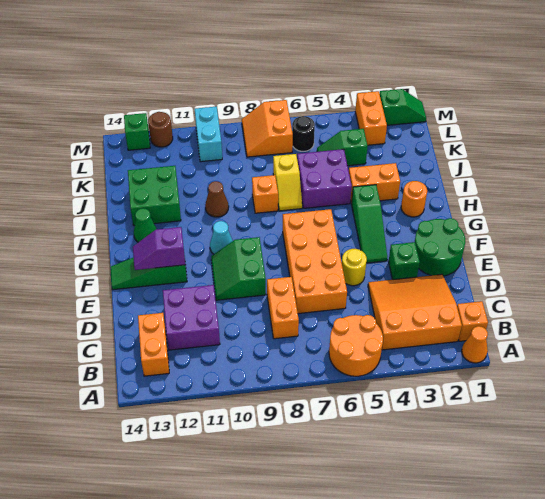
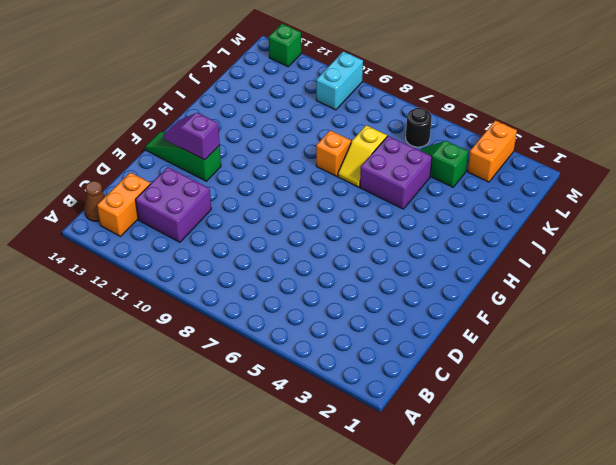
brown 1x1 cone [84,181,105,221] -> brown 1x1 cone moved to [205,181,229,217]
none -> orange 1x1 cone [462,326,488,363]
none -> orange 2x2 round brick [329,315,383,376]
none -> orange 1x1 brick [457,301,488,341]
none -> orange 3x3 slope [368,274,462,350]

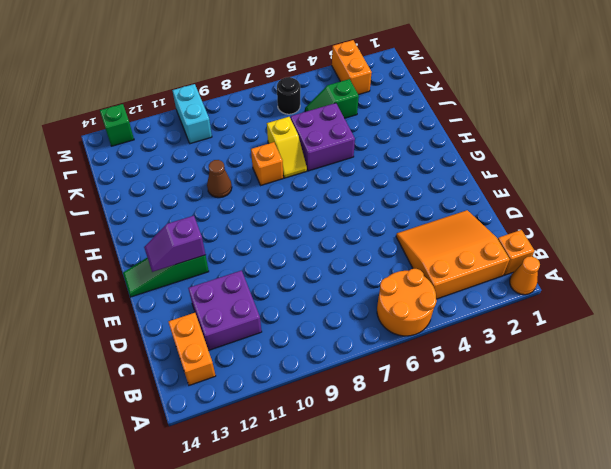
none -> orange 1x2 brick [267,277,299,339]
none -> orange 2x4 brick [283,209,347,314]
none -> green 2x2 round brick [415,218,465,276]
none -> green 1x1 brick [388,242,420,280]

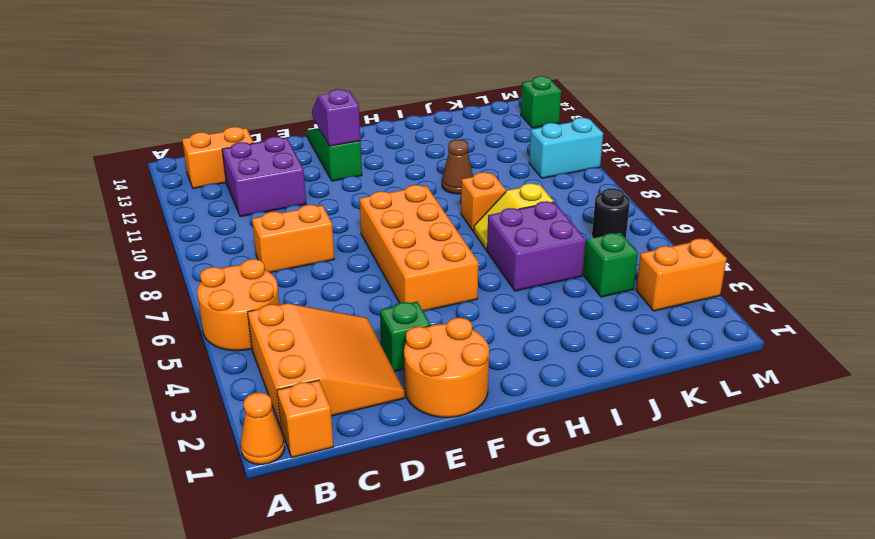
orange 2x2 round brick [404,318,489,417] -> green 2x2 round brick [415,218,465,276]
orange 2x4 brick [360,185,478,311] -> orange 2x4 brick turned to [283,209,347,314]
none -> yellow 1x1 round brick [342,249,367,286]
none -> green 2x2 slope [211,237,266,300]
none -> green 1x3 slope [351,185,387,263]
none -> cyan 1x1 cone [210,221,233,254]

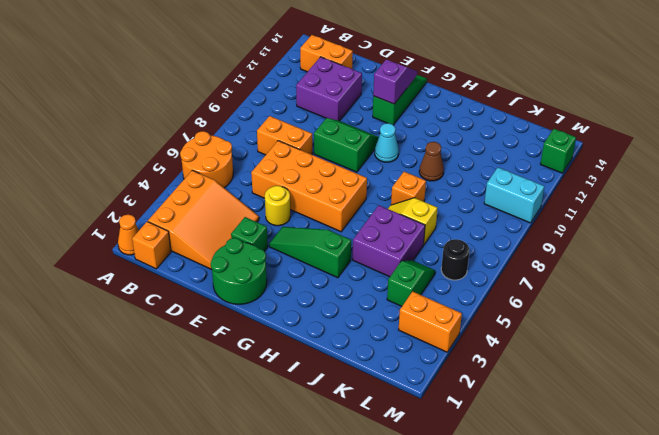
none -> orange 1x1 round brick [401,181,427,217]
none -> green 1x1 cone [134,208,156,242]
none -> orange 1x2 brick [349,163,400,203]
none -> green 2x2 brick [128,166,181,226]

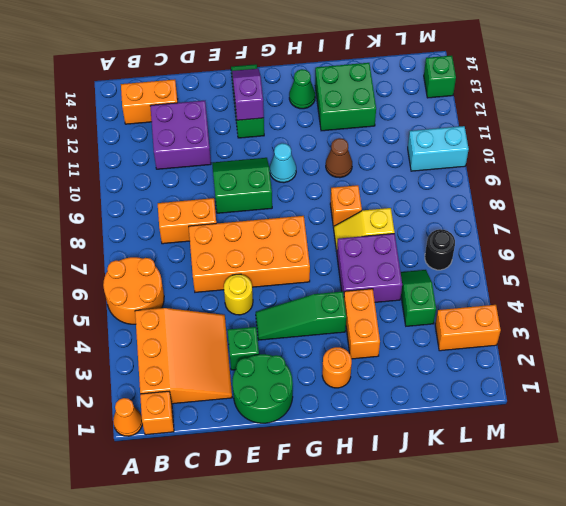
none -> orange 2x2 slope [242,100,293,157]
none -> green 1x2 slope [380,89,426,125]
none -> brown 1x1 round brick [148,112,173,147]

